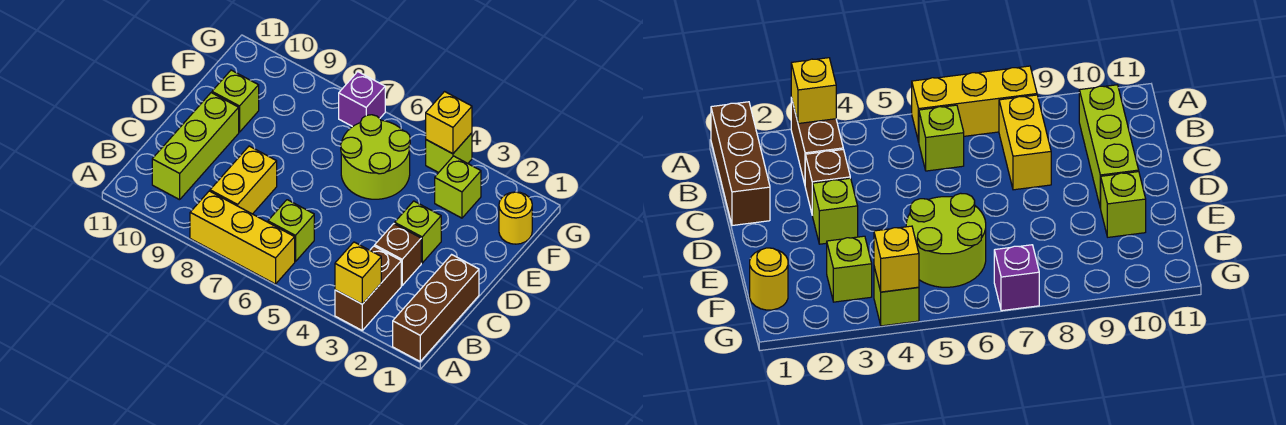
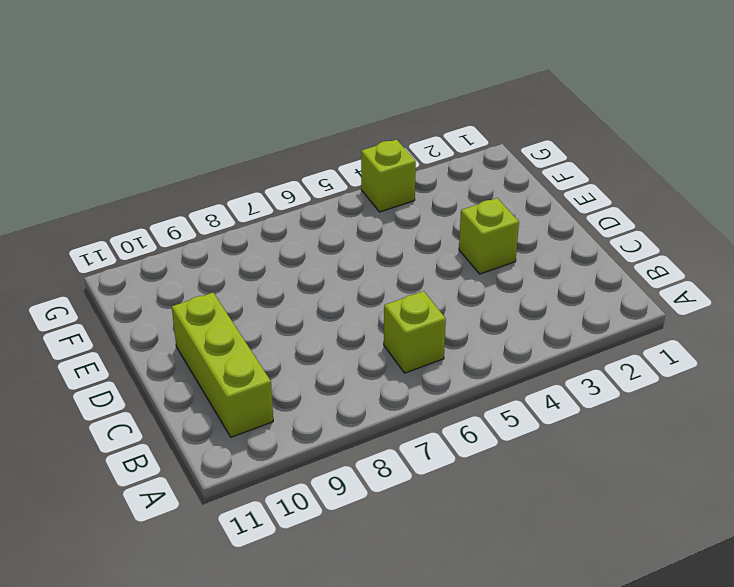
none -> brown 1x3 brick [393,255,479,361]
none -> brown 1x2 brick [335,246,401,330]
none -> yellow 1x3 brick [190,191,295,284]

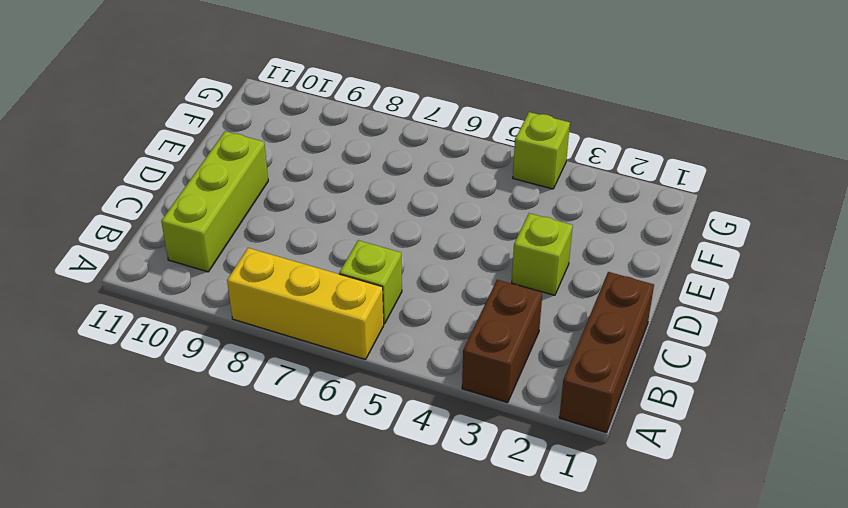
none -> yellow 1x2 brick [210,146,277,214]
none -> brown 1x1 brick [375,224,421,285]
none -> lime 2x2 round brick [341,115,410,199]

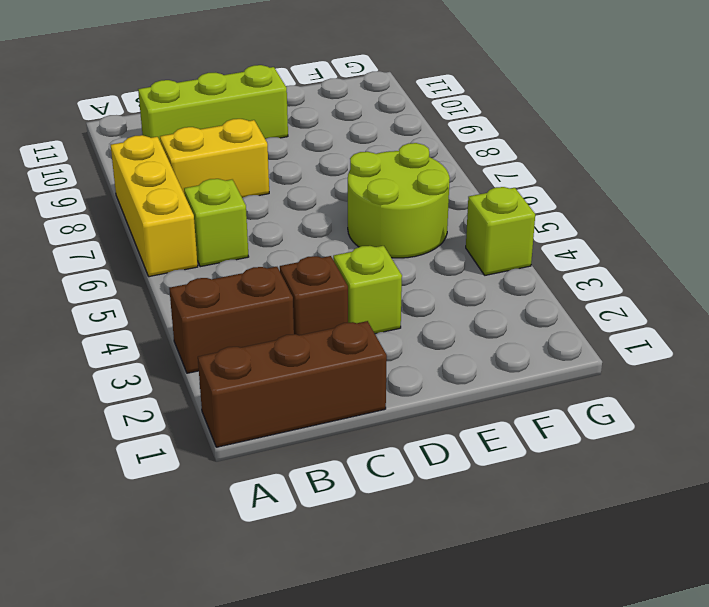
none -> lime 1x1 brick [212,70,259,132]
none -> yellow 1x1 round brick [499,192,532,244]
none -> lime 1x1 brick [435,156,481,218]

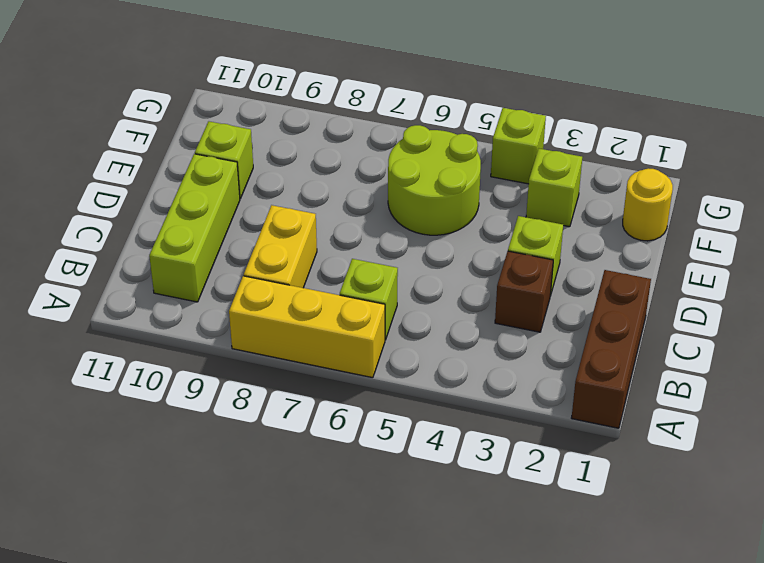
none -> brown 1x2 brick [335,246,401,330]
none -> purple 1x1 brick [339,72,385,127]
none -> yellow 1x1 brick [335,242,381,304]

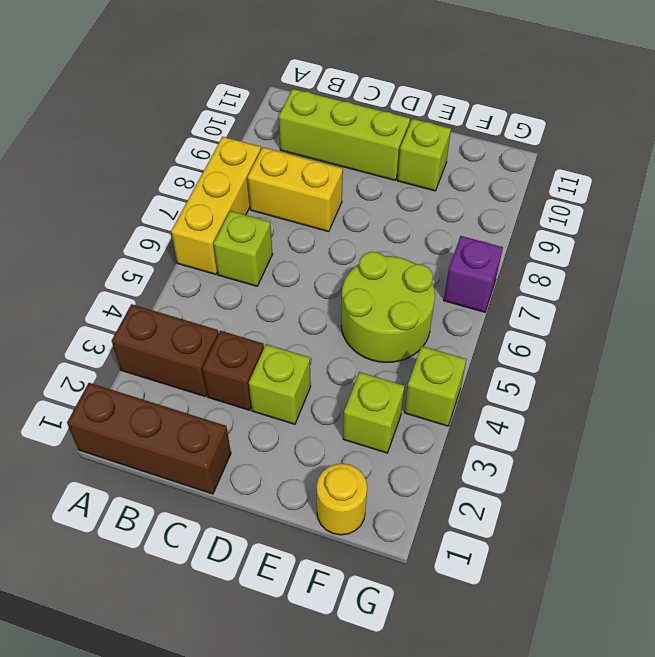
none -> yellow 1x1 brick [335,242,381,304]
none -> yellow 1x1 brick [426,92,472,154]

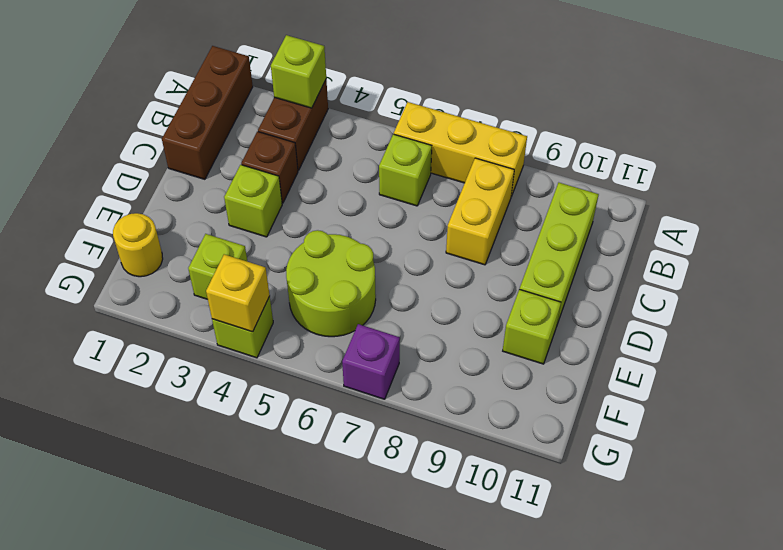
lime 1x1 brick [271,35,326,108] -> yellow 1x1 brick [335,242,381,304]

